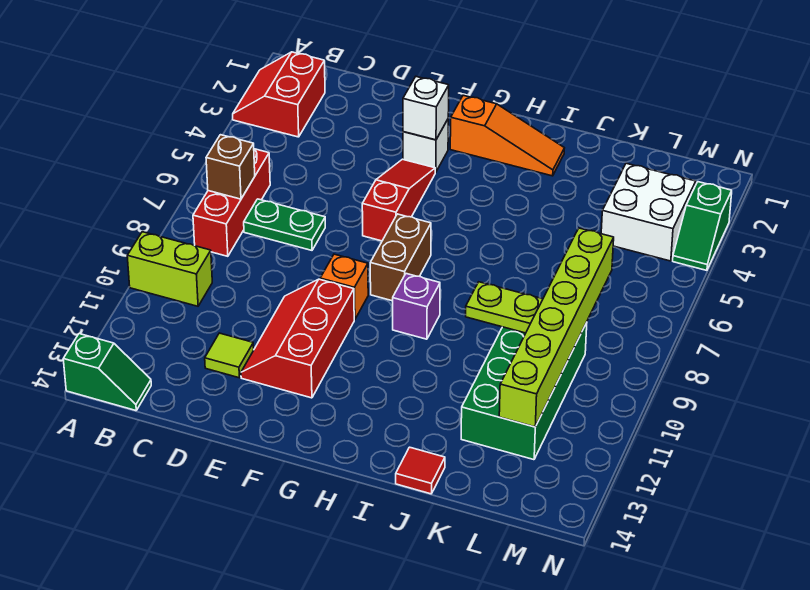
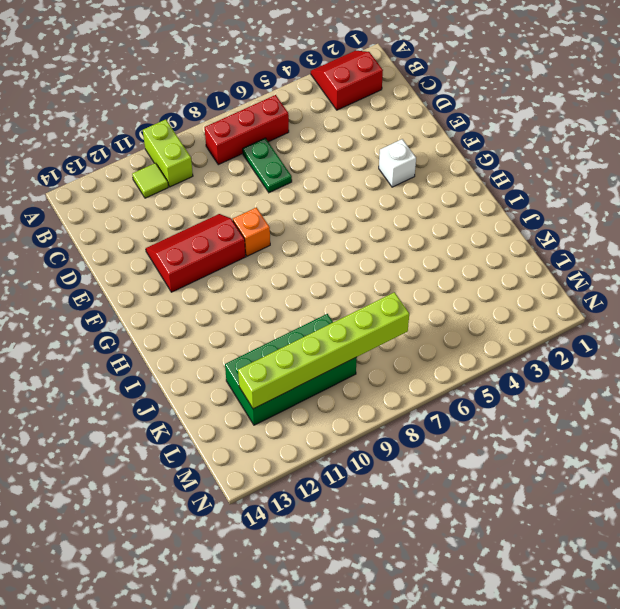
lime 1x1 tile [132,163,168,198] -> lime 1x1 tile moved to [205,333,254,378]
none -> green 1x2 slope [63,334,151,411]
none -> red 1x3 slope [362,159,436,241]
none -> orange 1x3 slope [450,95,564,176]

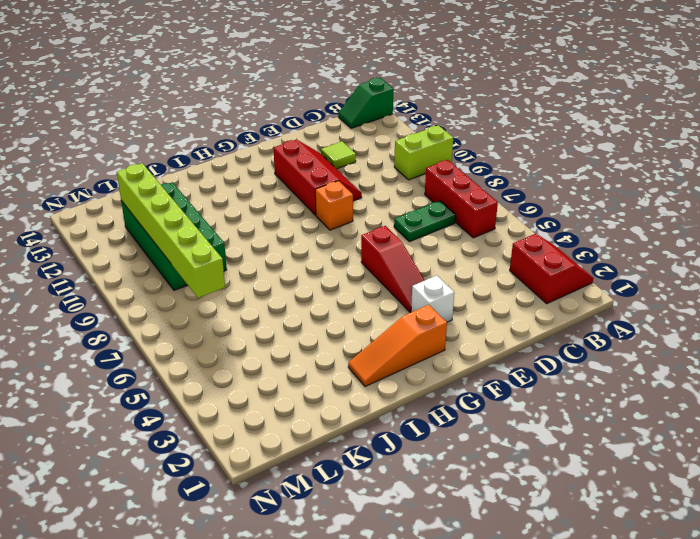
none -> brown 1x2 brick [370,214,431,301]
none -> purple 1x1 brick [393,274,440,339]
none -> red 1x1 tile [396,447,445,494]

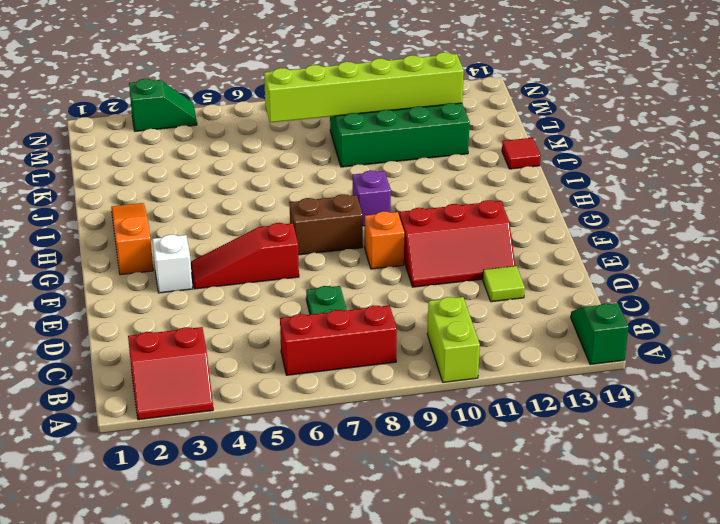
none -> white 2x2 brick [601,163,696,261]
none -> brown 1x1 brick [206,135,255,199]
none -> white 1x1 brick [403,77,449,140]

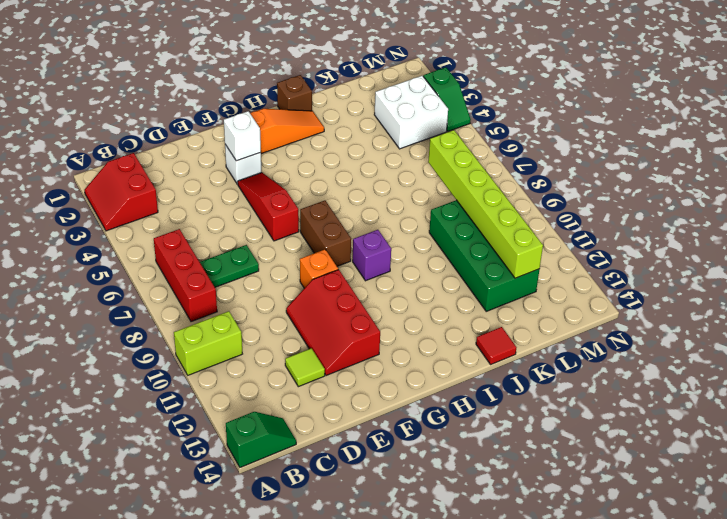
brown 1x1 brick [277,75,312,111] -> brown 1x1 brick moved to [206,135,255,199]
none -> lime 1x2 plate [466,282,543,333]

